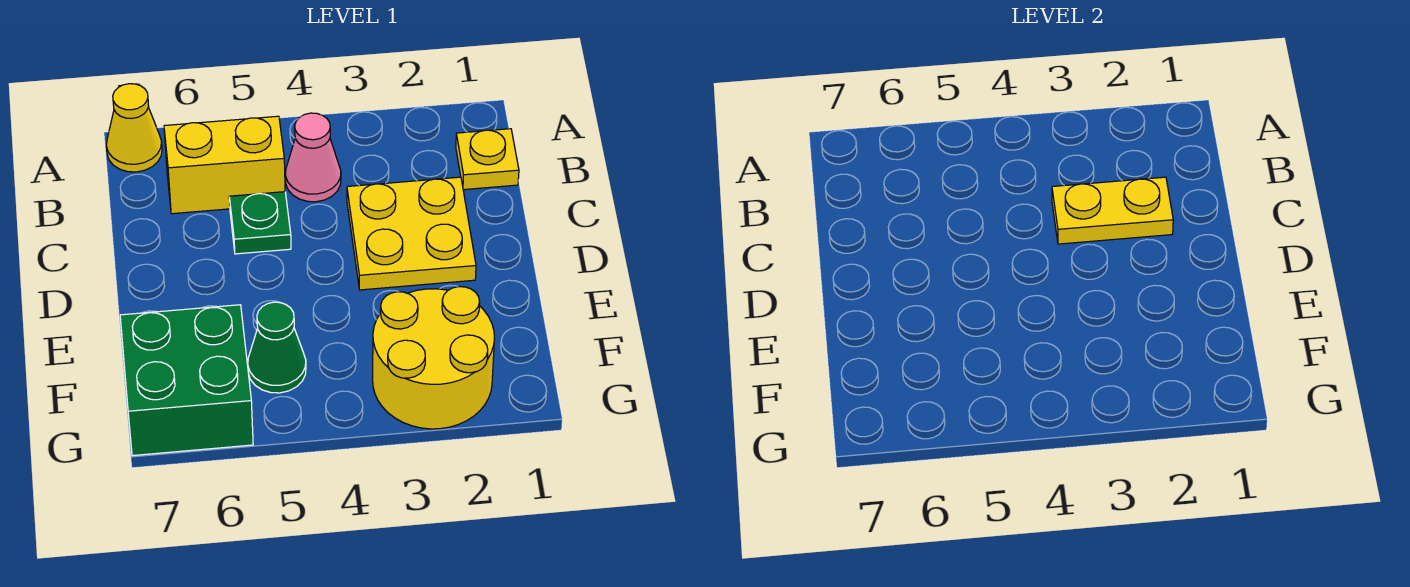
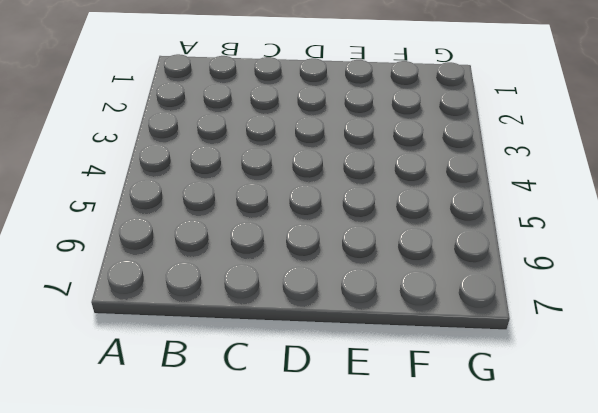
none -> yellow 1x1 cone [106,84,162,172]
none -> yellow 1x1 plate [456,129,519,190]

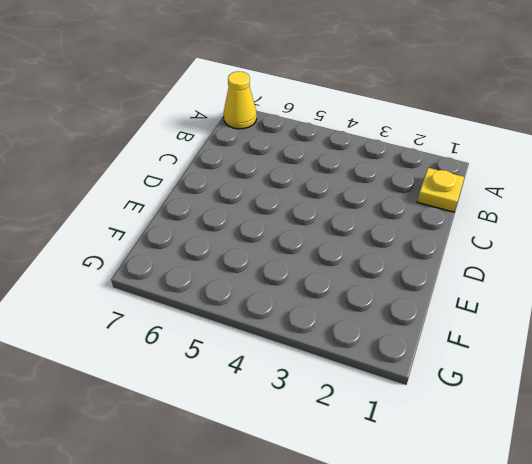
none -> pink 1x1 cone [285,113,341,202]
none -> yellow 1x2 brick [164,116,285,214]

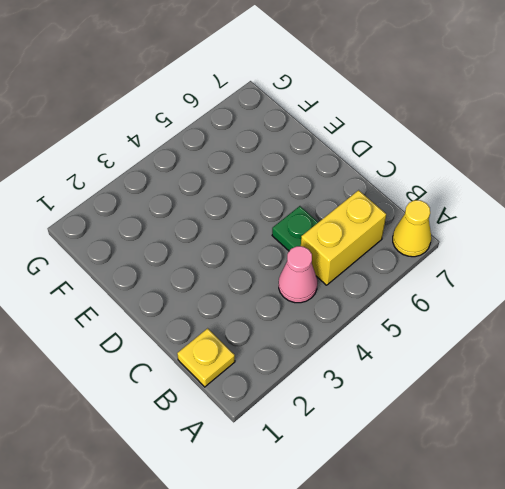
none -> yellow 2x2 plate [347,177,476,290]
none -> yellow 2x2 round brick [373,287,495,429]

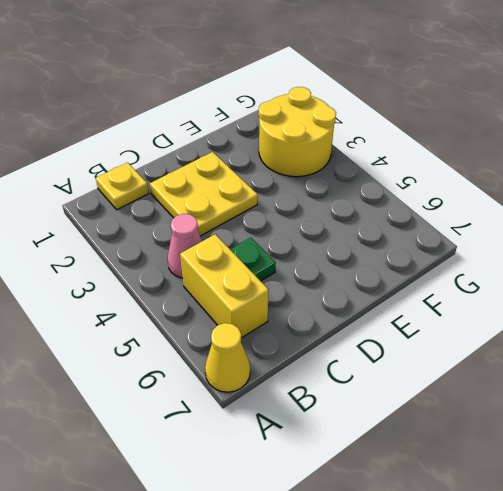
none -> green 1x1 cone [248,302,306,393]
none -> green 2x2 brick [120,305,253,456]

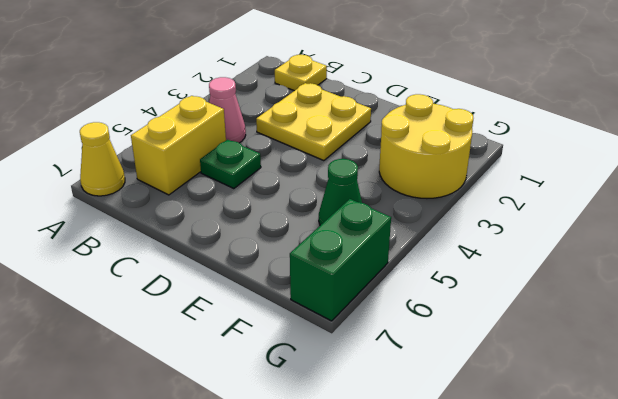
green 1x2 brick [290,199,391,321] -> green 2x2 brick [120,305,253,456]
none -> yellow 1x2 plate [1052,177,1173,244]

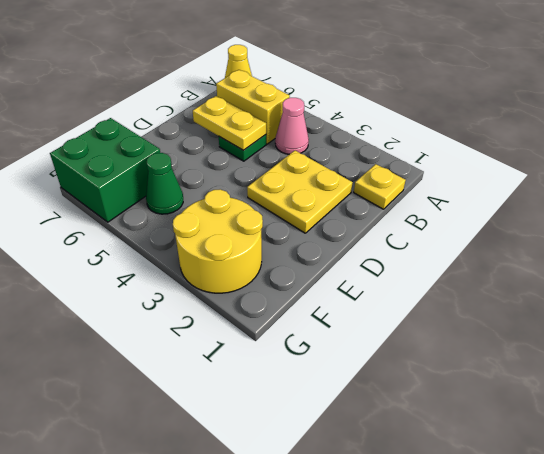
yellow 1x2 plate [193,96,266,150] -> yellow 1x2 plate moved to [1052,177,1173,244]

